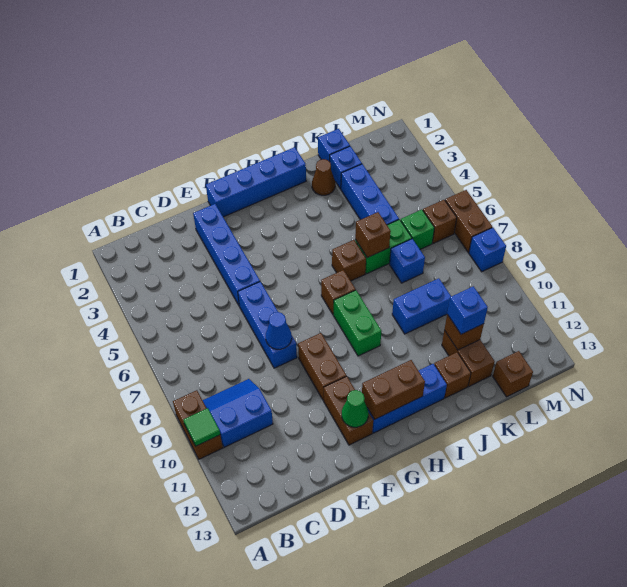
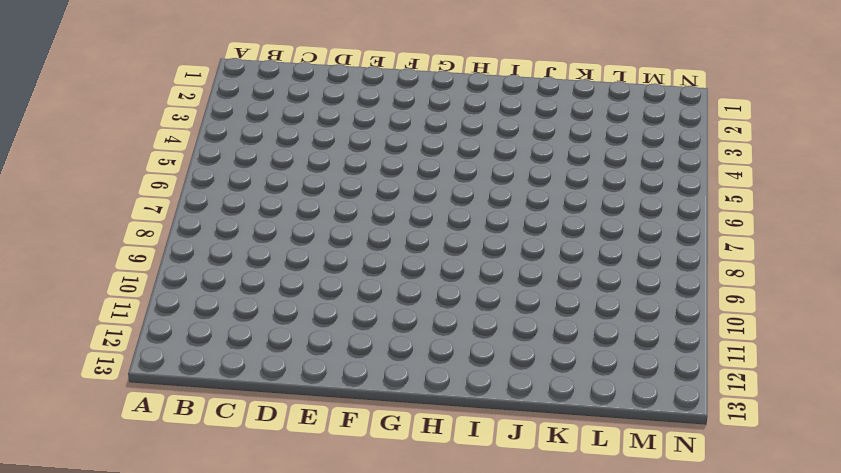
none -> brown 1x2 brick [173,390,223,459]
none -> blue 2x2 slope [203,379,273,447]
none -> blue 1x4 brick [193,204,260,305]
none -> blue 1x3 brick [238,281,297,368]

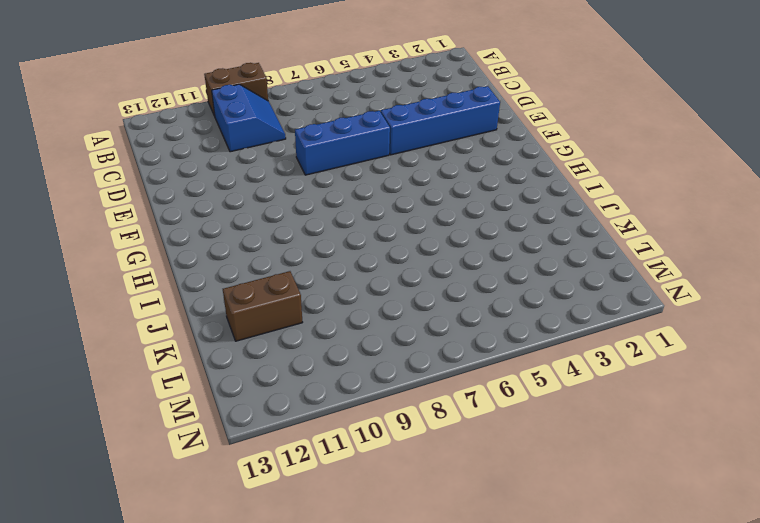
none -> blue 1x4 brick [206,147,306,217]
none -> brown 1x2 brick [298,333,346,400]
none -> brown 1x2 brick [324,376,373,445]
none -> blue 1x3 brick [368,364,447,433]

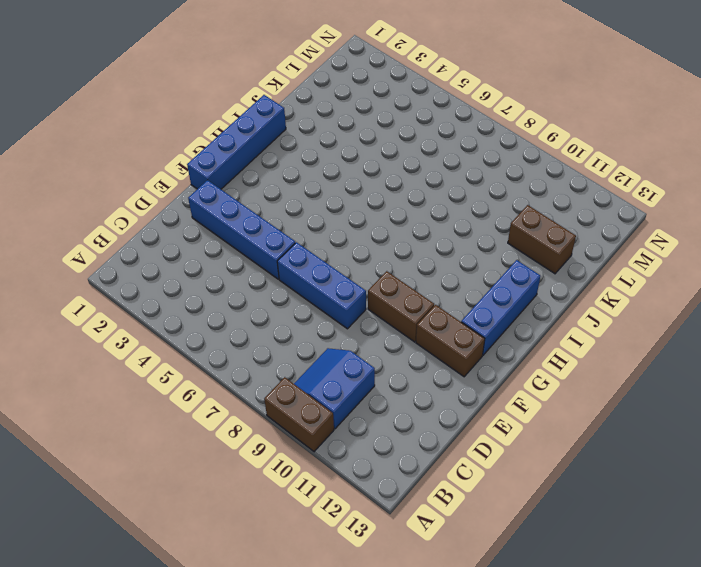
none -> brown 1x1 brick [321,270,356,314]
none -> green 1x2 brick [333,290,381,356]
none -> brown 1x1 brick [332,240,366,281]
none -> brown 1x1 cone [312,159,335,195]

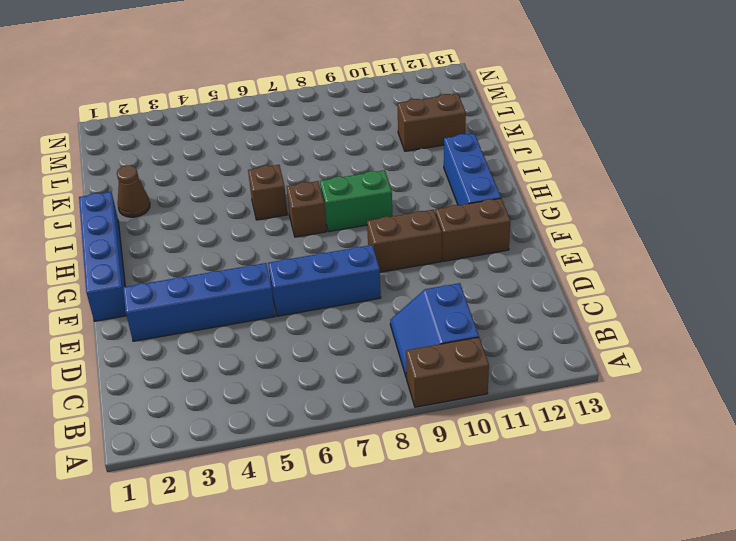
none -> green 1x2 brick [355,220,412,274]
none -> blue 1x2 brick [392,278,451,334]
none -> brown 1x1 brick [434,352,471,398]
none -> blue 1x1 brick [318,129,350,162]

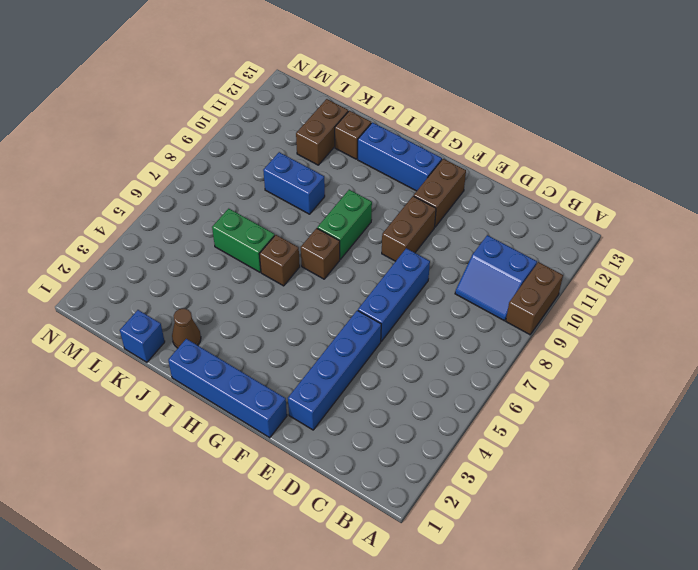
none -> blue 1x1 brick [330,146,362,189]
none -> blue 1x3 brick [341,164,399,225]
none -> blue 1x1 brick [389,239,425,283]
none -> green 1x1 brick [401,210,434,249]

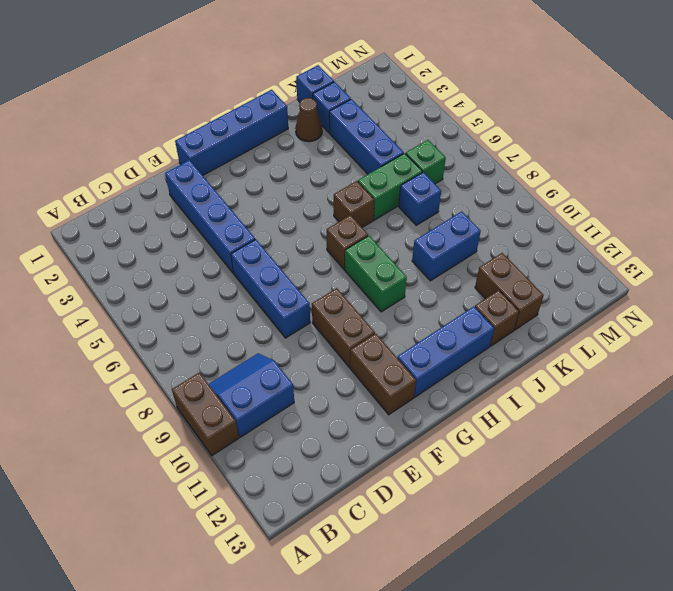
none -> brown 1x1 brick [493,351,533,397]
none -> brown 1x1 brick [423,200,457,243]
none -> brown 1x2 brick [445,190,492,252]
none -> blue 1x1 brick [469,228,506,272]

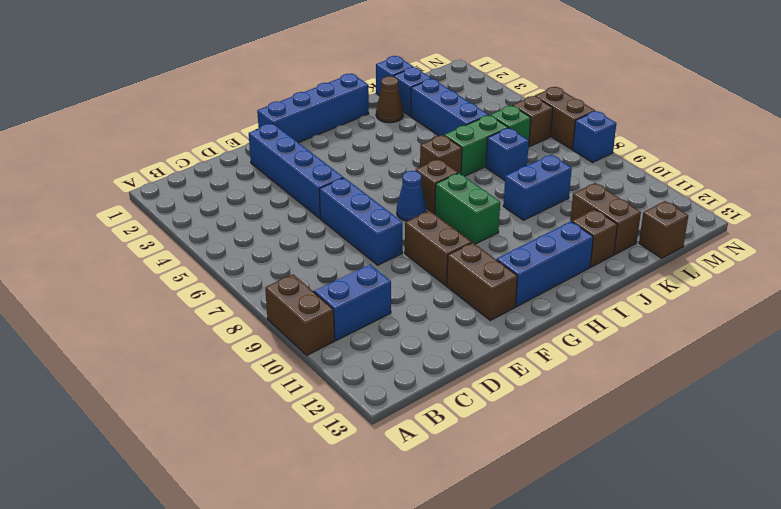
blue 1x1 cone [397,171,427,221] -> blue 1x1 cone moved to [266,312,292,349]
none -> green 1x1 tile [184,408,220,446]
none -> green 1x1 cone [342,390,369,427]
none -> brown 1x2 brick [362,360,425,419]
none -> brown 1x1 brick [355,212,391,258]

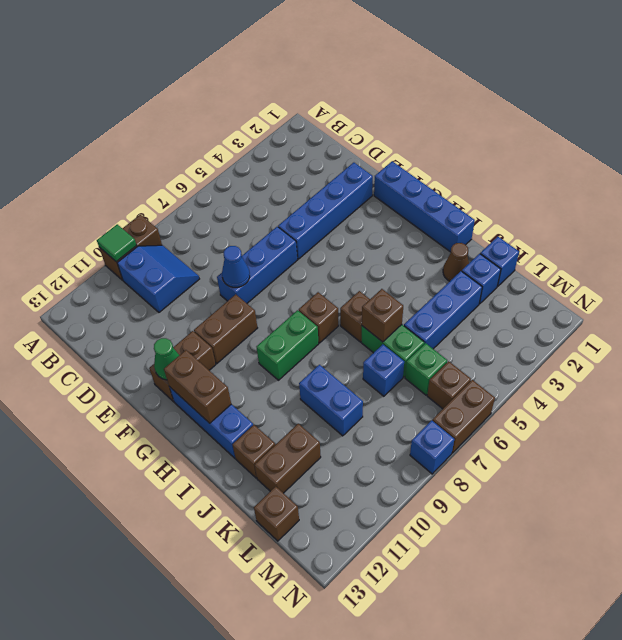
none -> brown 1x1 brick [444,314,484,350]
none -> blue 1x1 brick [447,286,488,334]

